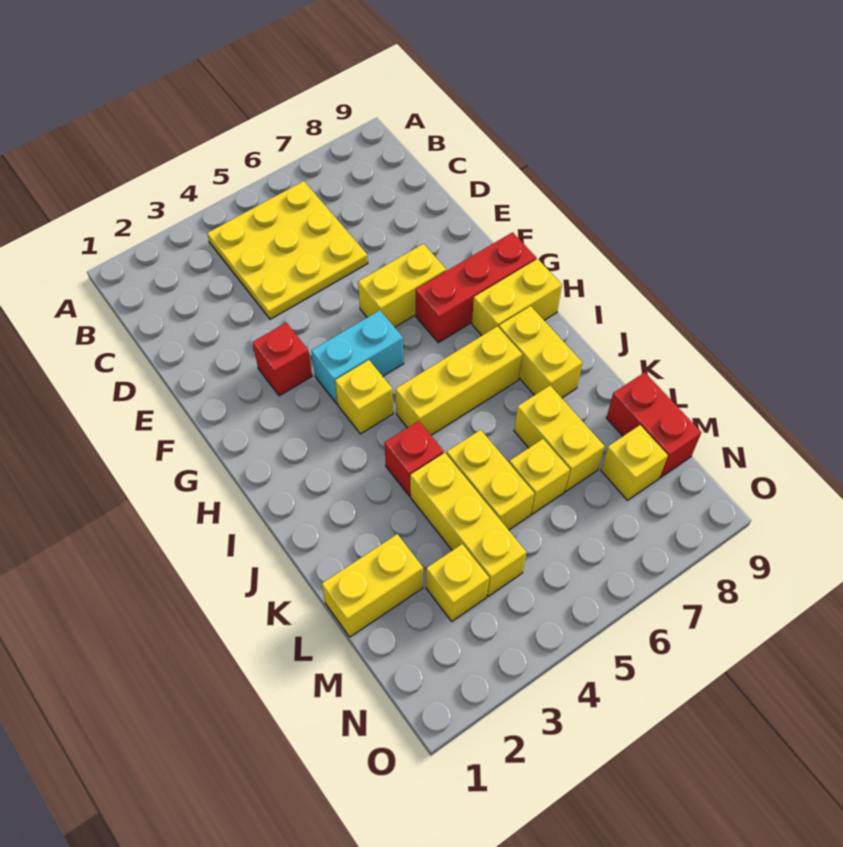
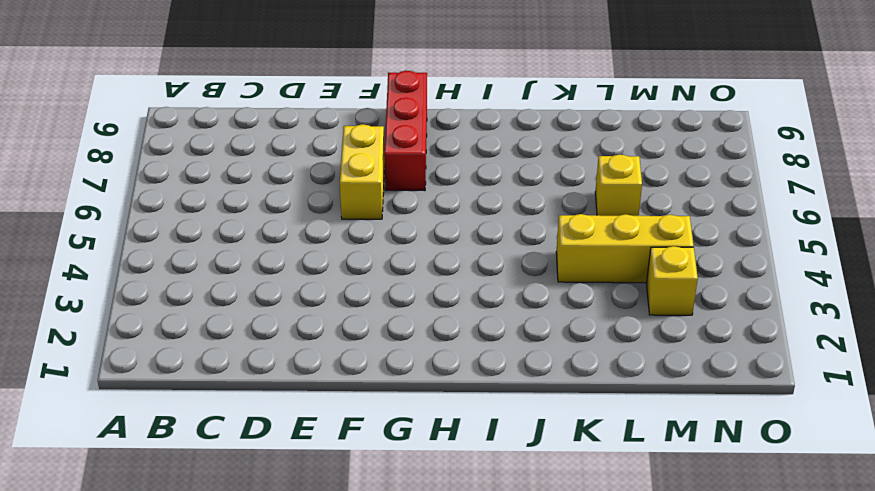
none -> yellow 3x3 plate [207,181,368,319]
none -> red 1x1 brick [252,323,312,396]
none -> cyan 1x2 brick [311,310,404,404]

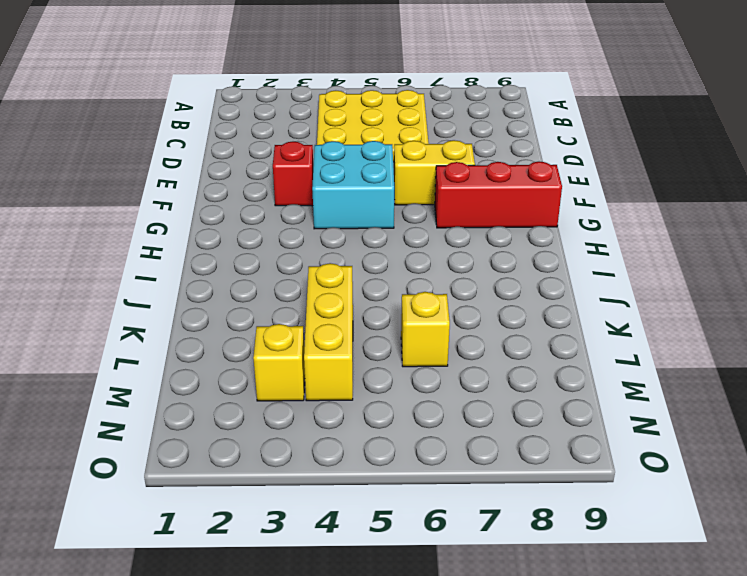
cyan 2x2 brick [312,141,394,229] -> cyan 1x2 brick [311,310,404,404]
none -> yellow 1x1 brick [335,360,393,434]
none -> yellow 1x2 brick [472,259,562,335]
none -> yellow 1x3 brick [395,326,522,435]

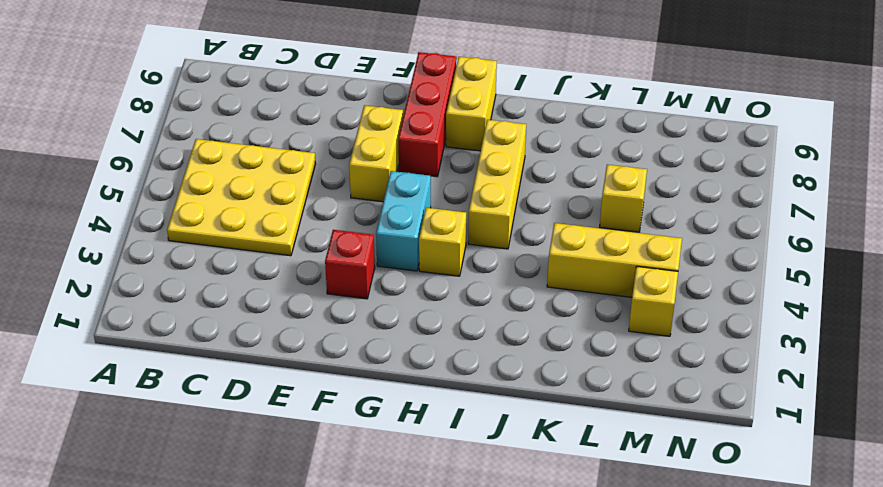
none -> yellow 1x2 brick [499,306,582,398]
none -> red 1x1 brick [384,421,444,496]
none -> yellow 1x2 brick [447,430,534,530]

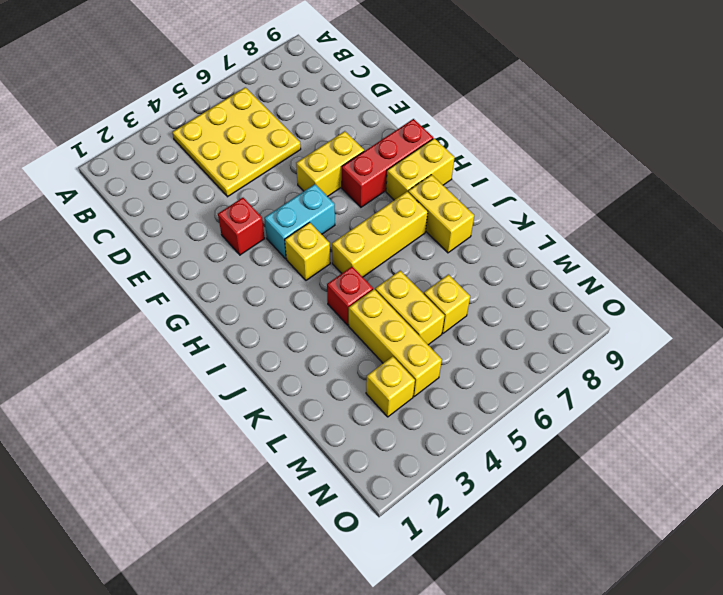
none -> yellow 1x2 brick [514,386,605,491]
none -> yellow 1x2 brick [322,534,423,637]
none -> red 1x2 brick [606,372,701,478]

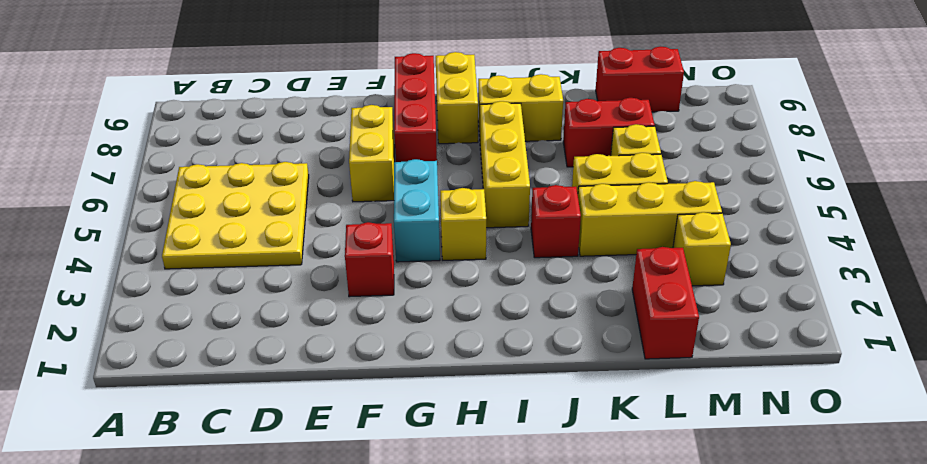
red 1x2 brick [563,98,655,167] -> yellow 1x2 brick [514,386,605,491]
red 1x2 brick [632,247,699,359] -> yellow 1x2 brick [322,534,423,637]
none -> yellow 1x1 brick [601,425,668,500]

